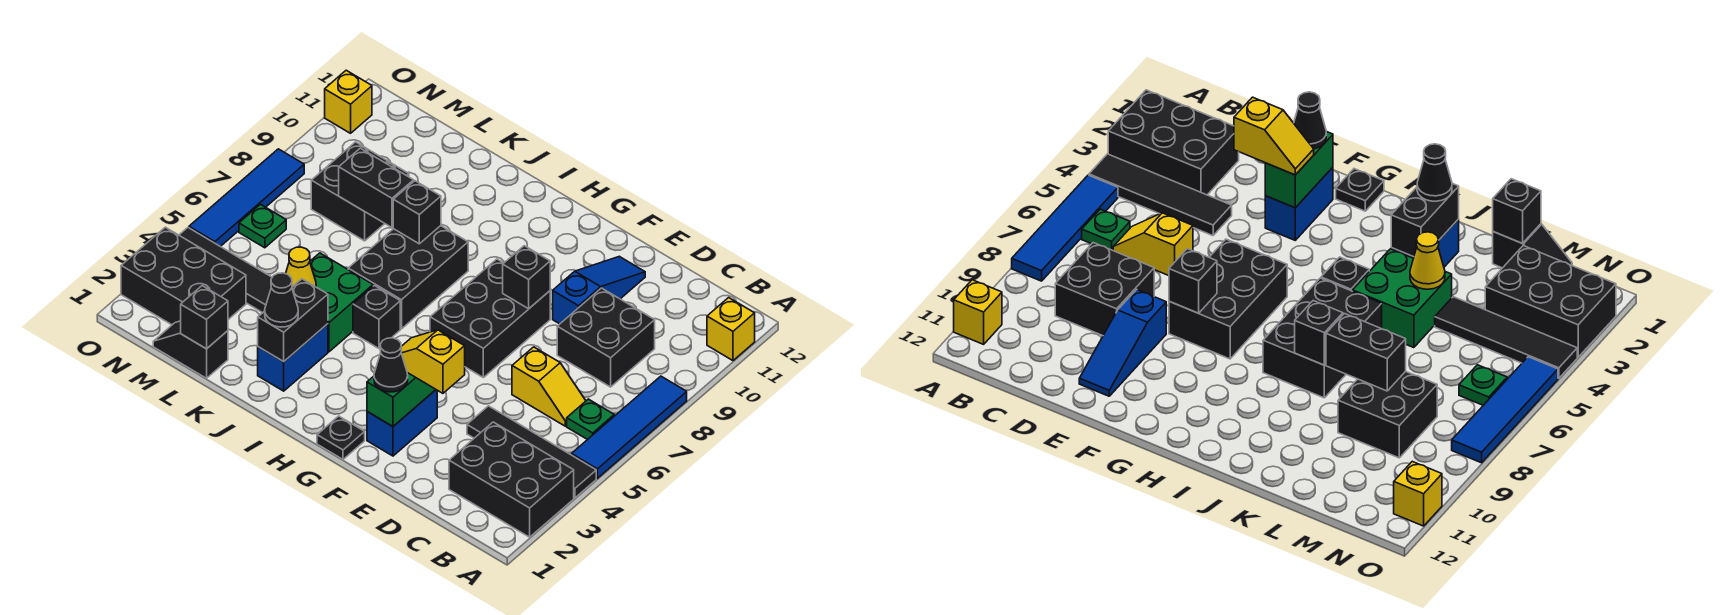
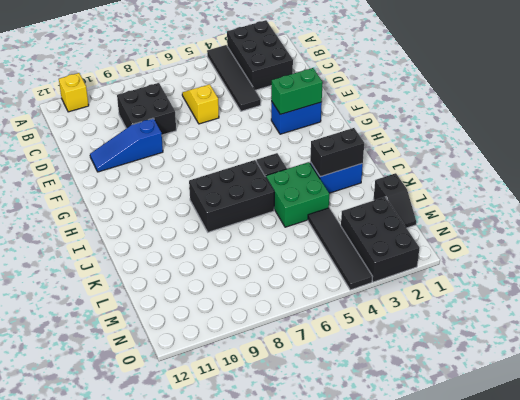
none -> blue 1x4 tile [571,376,687,478]
none -> green 1x1 plate [567,399,614,440]
none -> black 2x3 brick [430,259,550,377]
none -> black 1x1 plate [317,416,365,459]

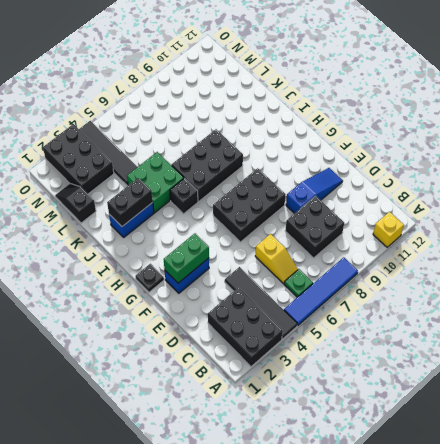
none -> black 2x2 brick [311,142,409,241]
none -> green 1x1 plate [239,204,286,248]
none -> blue 1x4 tile [189,149,304,247]
none -> yellow 1x1 brick [325,70,372,133]

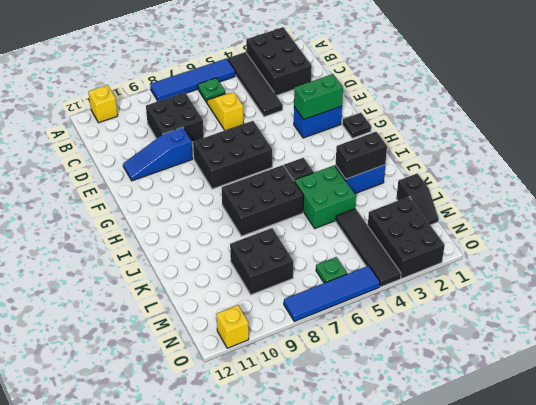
none -> black 1x1 brick [503,246,550,309]
none -> black 1x1 brick [393,181,441,244]
none -> yellow 1x1 cone [286,247,316,287]
none -> black 1x2 brick [339,148,414,227]

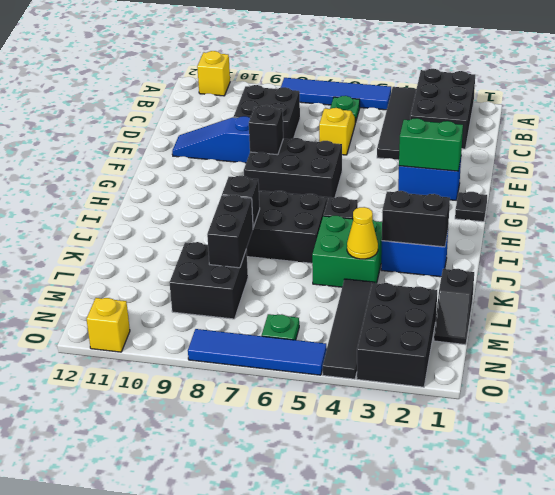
none -> black 1x1 brick [181,286,228,349]
none -> yellow 1x2 slope [401,330,465,393]
none -> black 1x1 cone [374,338,408,392]
none -> black 1x1 cone [265,273,298,327]

